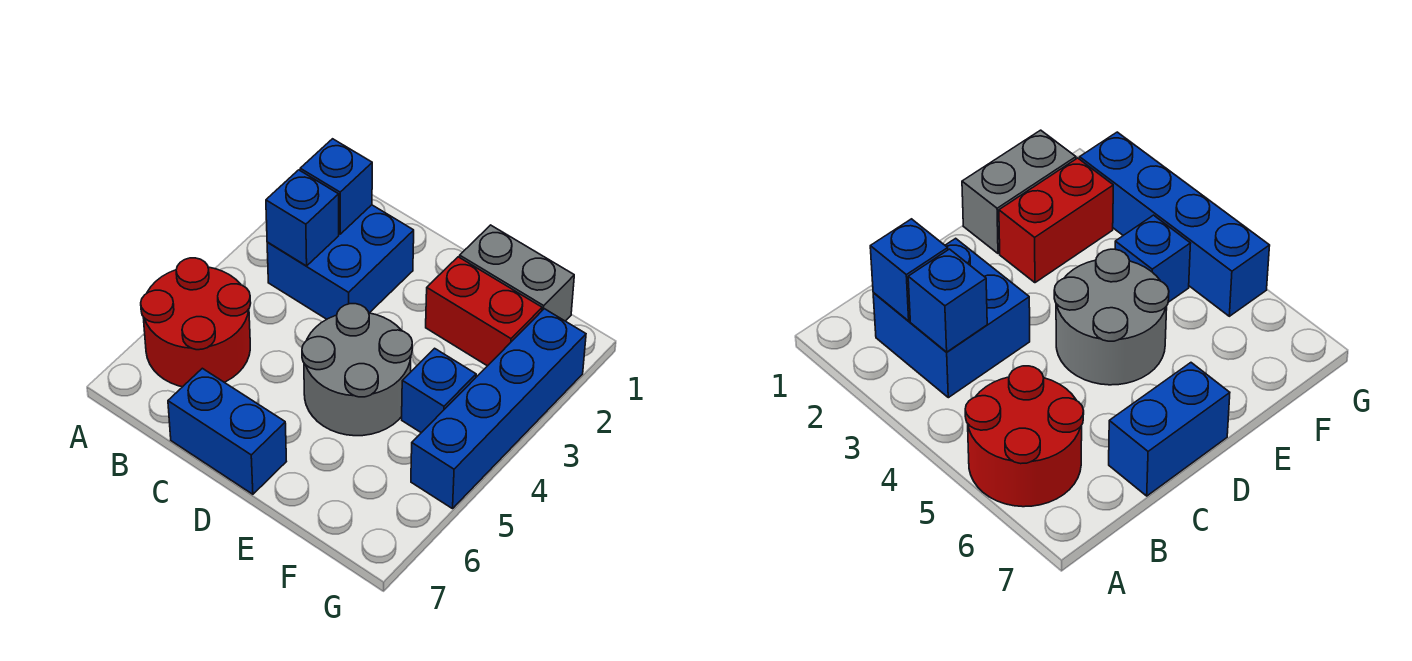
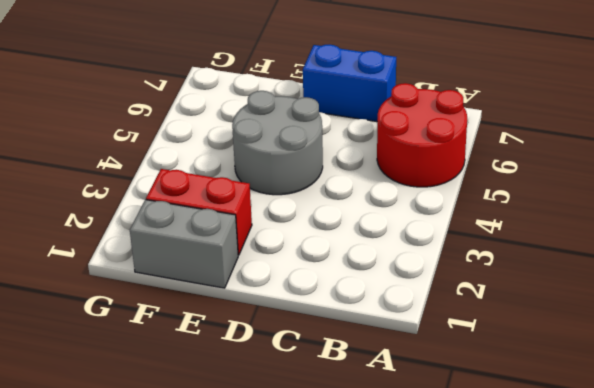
none -> blue 2x2 brick [267,205,414,319]
none -> blue 1x1 brick [402,348,476,433]

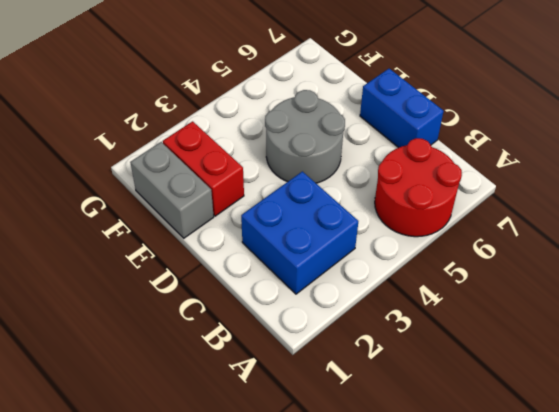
none -> blue 1x1 brick [402,348,476,433]
none -> blue 1x4 brick [411,309,586,509]

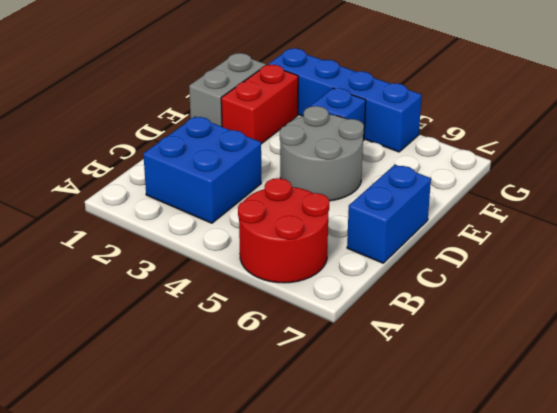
none -> blue 1x1 brick [300,139,372,234]
none -> blue 1x1 brick [266,170,339,266]

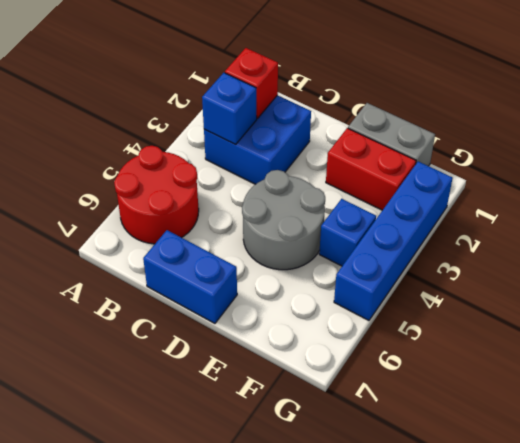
red 1x1 brick [225,48,278,119] -> blue 1x1 brick [300,139,372,234]

